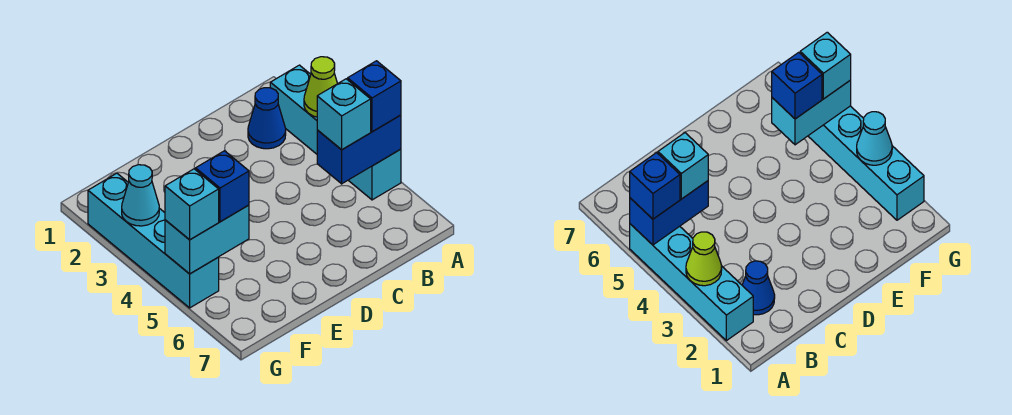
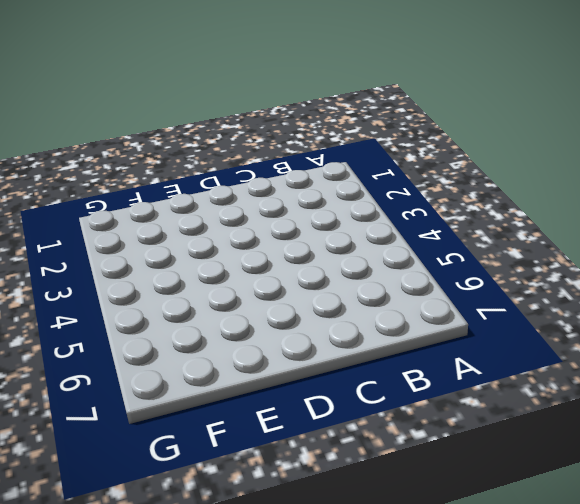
none -> cyan 1x4 brick [270,65,401,200]
none -> blue 1x1 cone [248,88,286,149]

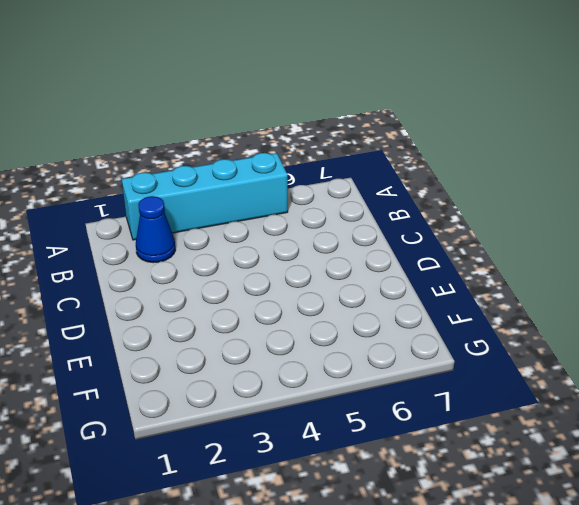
none -> cyan 1x4 brick [88,173,219,308]
none -> lime 1x1 cone [304,57,337,117]

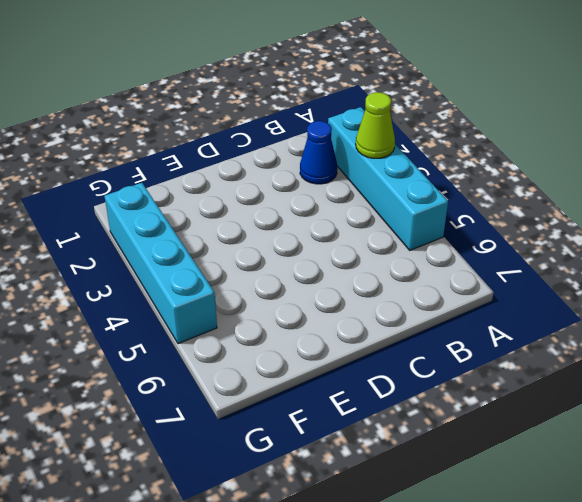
none -> blue 1x2 brick [317,115,401,184]
none -> cyan 1x2 brick [165,205,249,274]

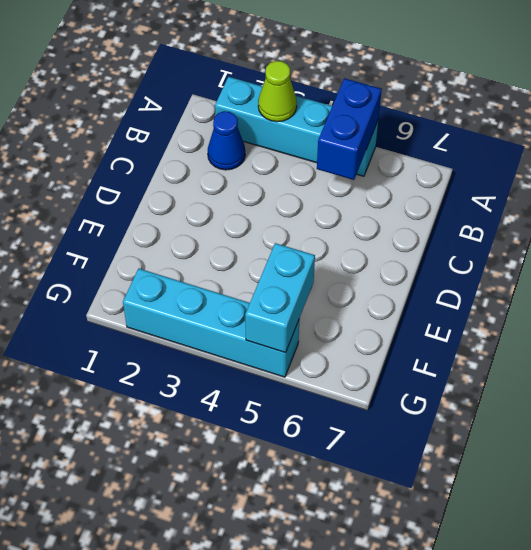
none -> cyan 1x1 cone [122,165,159,226]
none -> blue 1x1 brick [348,61,401,132]

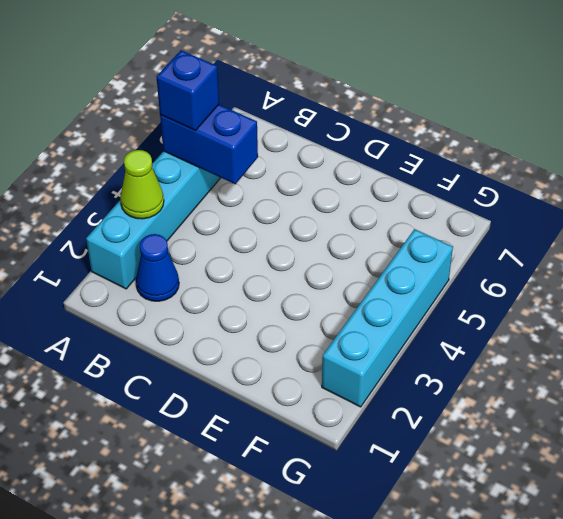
none -> cyan 1x2 brick [165,205,249,274]
none -> cyan 1x1 cone [122,165,159,226]

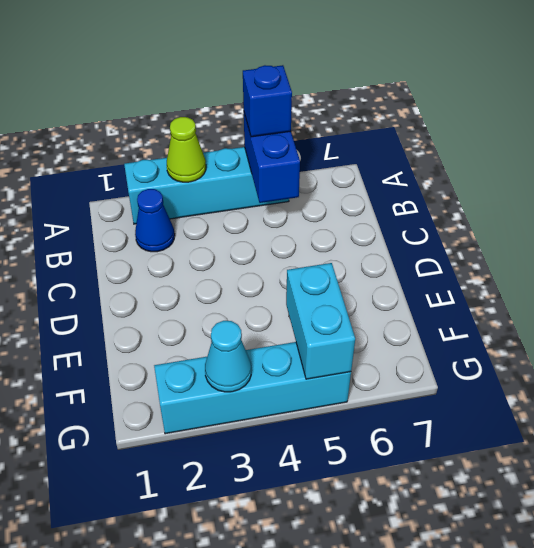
none -> cyan 1x1 brick [317,79,371,150]
none -> blue 1x1 brick [196,151,249,222]

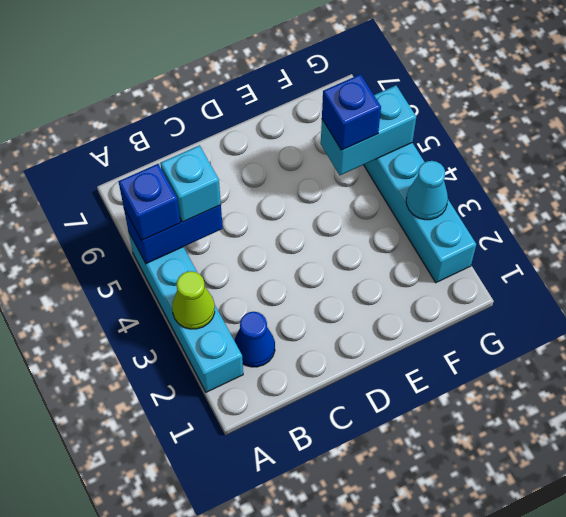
none -> cyan 1x1 brick [165,169,219,240]

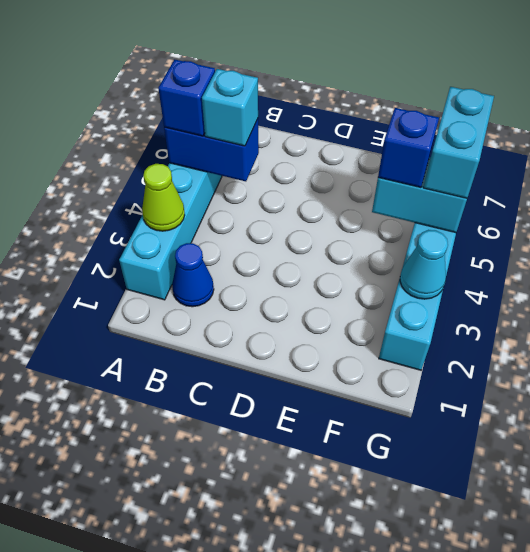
cyan 1x2 brick [423,87,494,198] -> cyan 1x1 brick [165,169,219,240]

